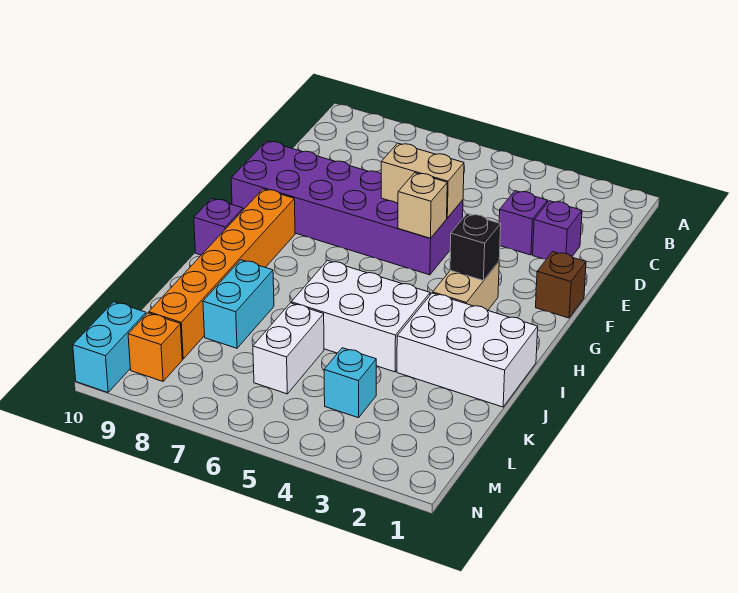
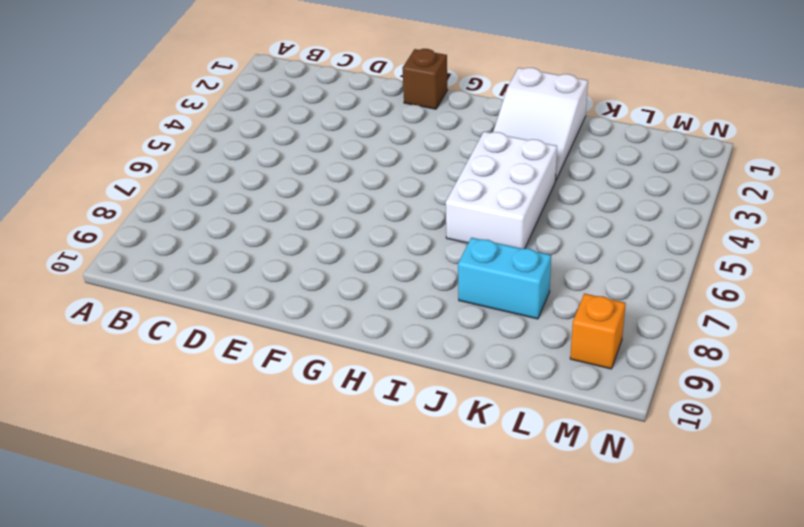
white 2x3 slope [493,68,588,181] -> white 2x3 brick [397,293,538,407]
none -> purple 1x1 brick [533,201,582,259]
none -> purple 1x1 brick [499,191,547,255]
none -> purple 2x6 brick [231,141,463,275]

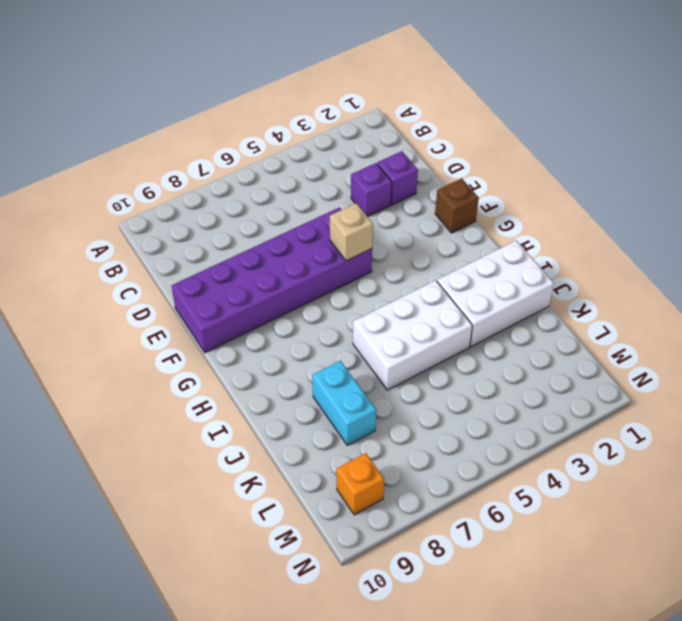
none -> tan 1x2 brick [433,262,499,310]
none -> orange 1x6 brick [149,189,295,359]
none -> purple 1x1 brick [194,199,243,255]

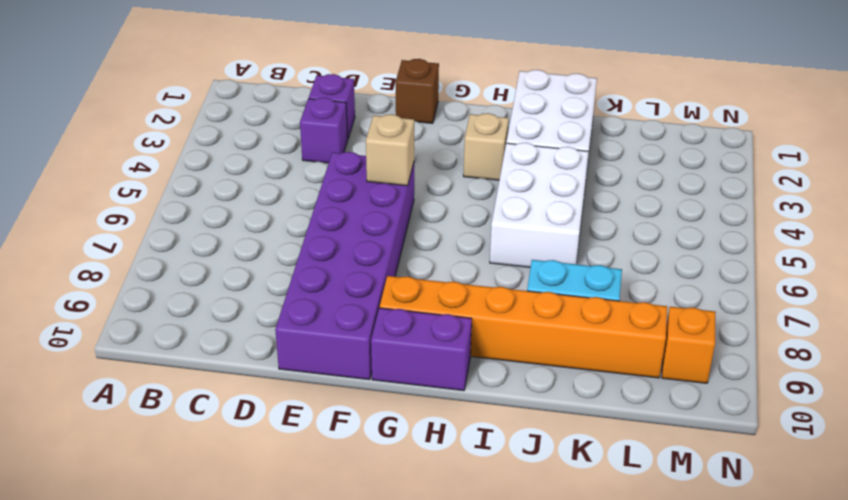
purple 1x2 brick [371,308,472,391] -> purple 1x1 brick [194,199,243,255]
tan 1x1 brick [463,113,509,180] -> tan 1x2 brick [433,262,499,310]
none -> white 1x2 brick [253,303,324,394]
none -> cyan 1x1 brick [324,348,376,418]
none -> cyan 1x2 brick [73,302,146,392]

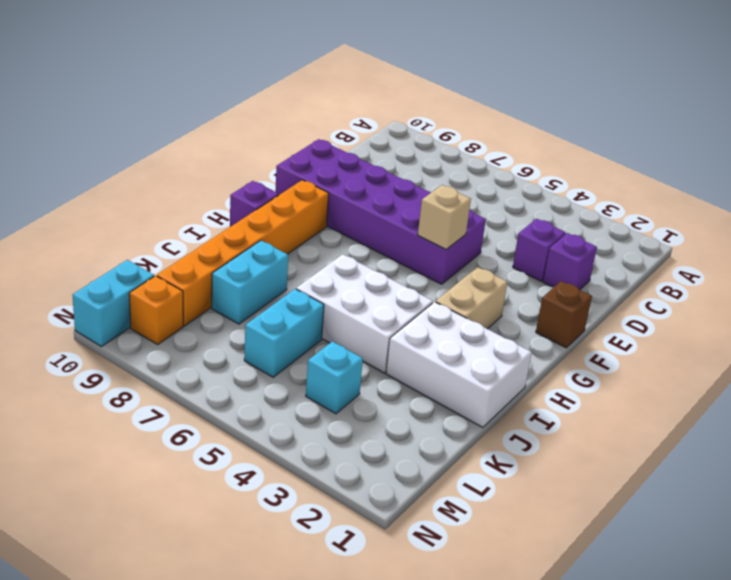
cyan 1x2 brick [244,289,324,377] -> white 1x2 brick [253,303,324,394]
none -> tan 1x2 brick [381,143,464,218]
none -> black 1x1 brick [450,214,501,281]

